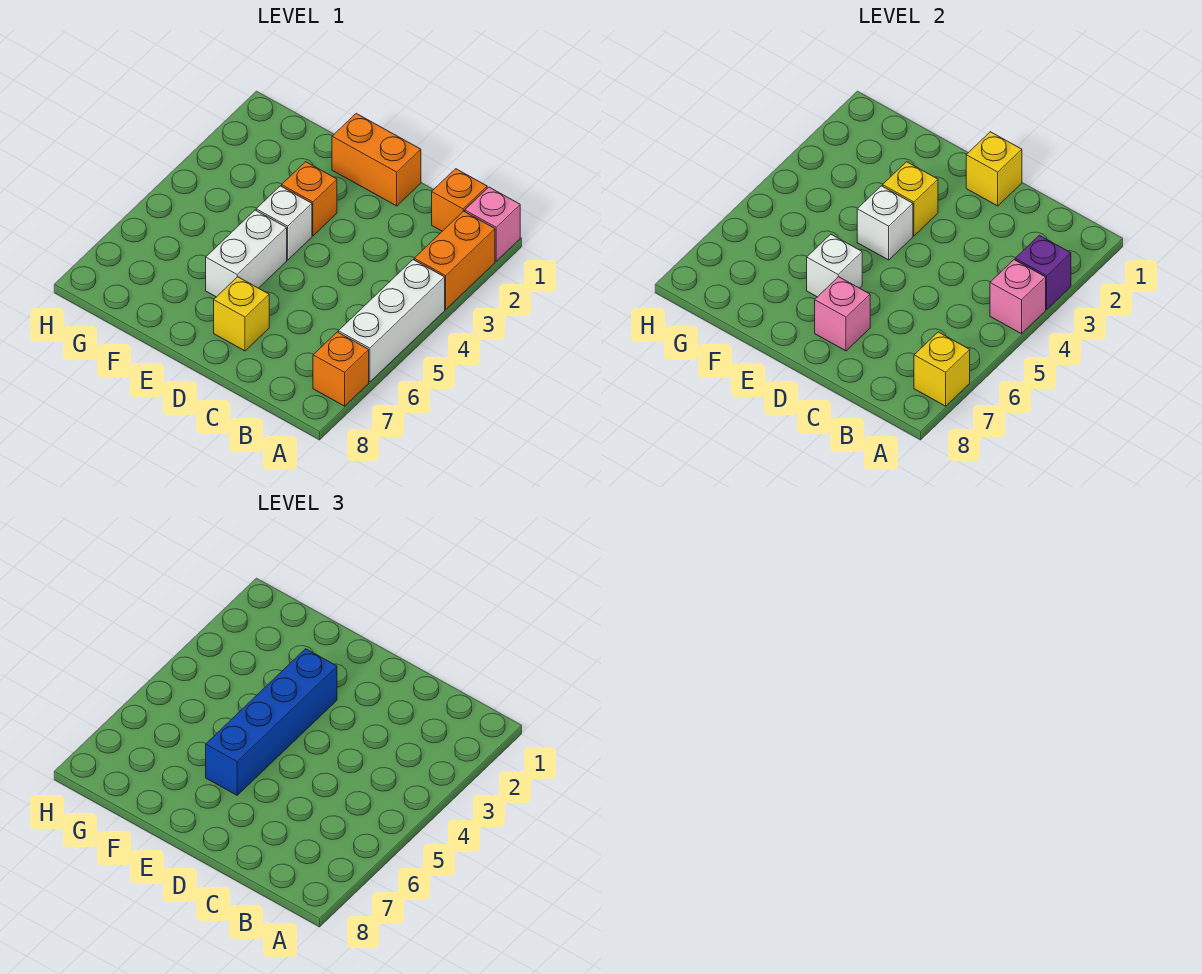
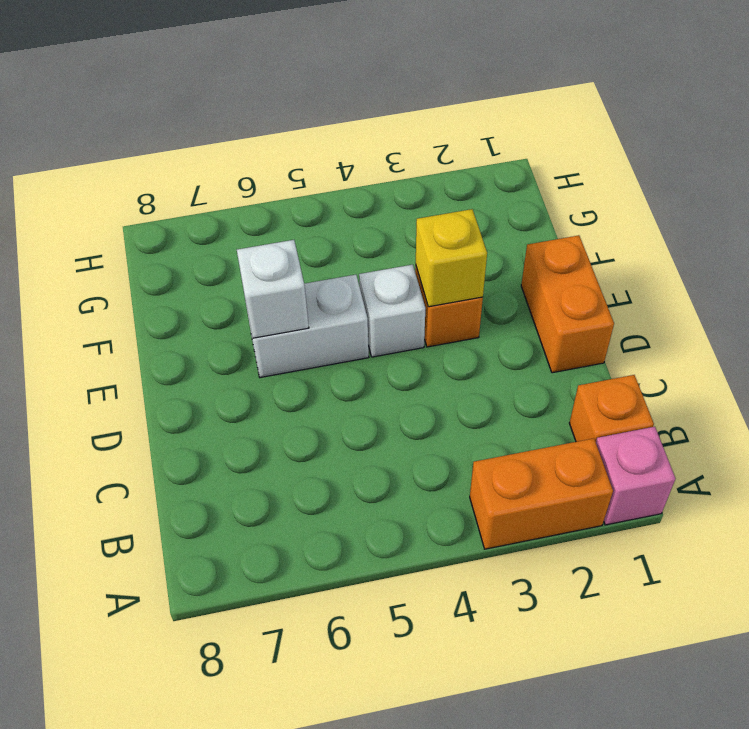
none -> white 1x3 brick [338,260,445,382]
none -> orange 1x1 brick [313,332,369,406]
none -> yellow 1x1 brick [214,277,269,351]

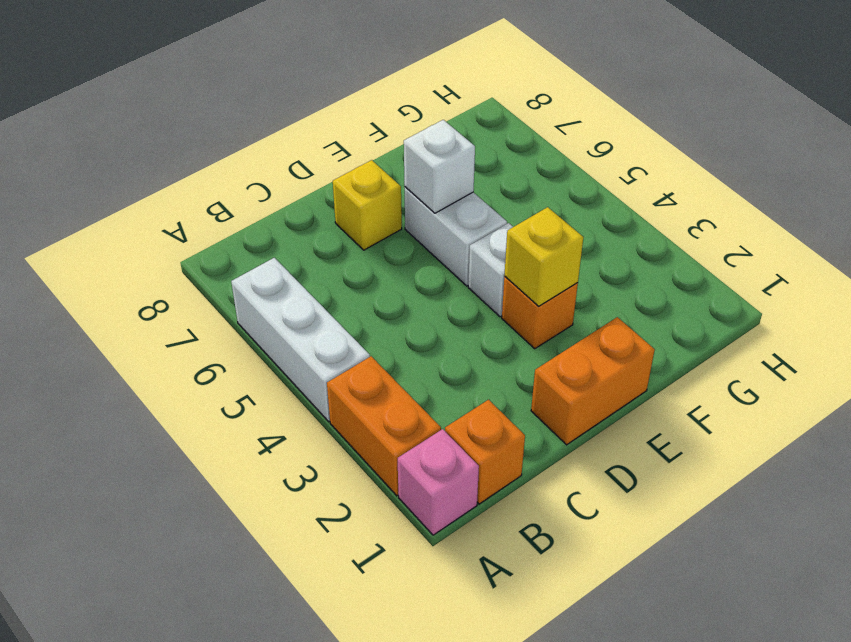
none -> orange 1x1 brick [313,332,369,406]
none -> purple 1x1 brick [1015,235,1071,309]
none -> pink 1x1 brick [990,260,1046,334]

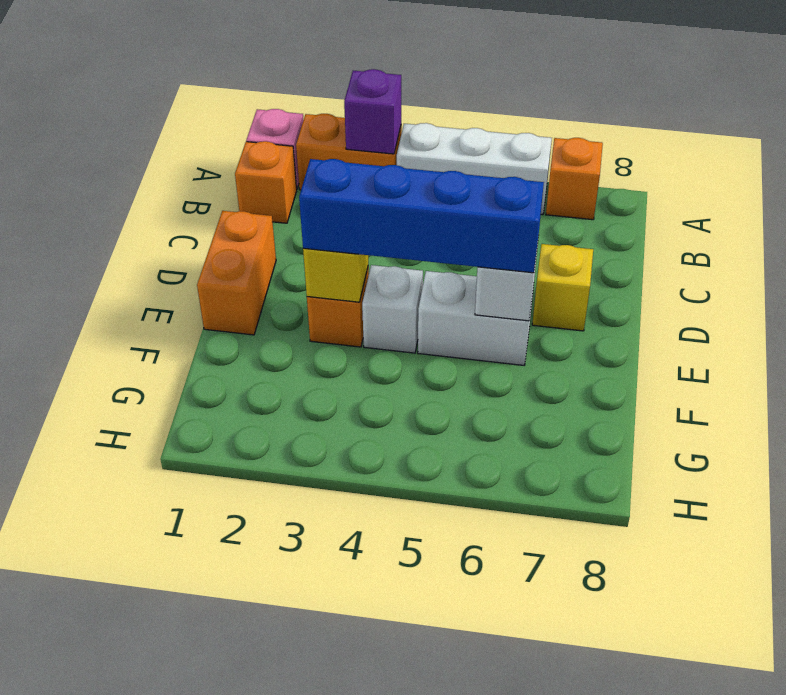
none -> pink 1x1 brick [990,260,1046,334]
none -> yellow 1x1 brick [914,332,970,406]
none -> yellow 1x1 brick [966,132,1022,206]

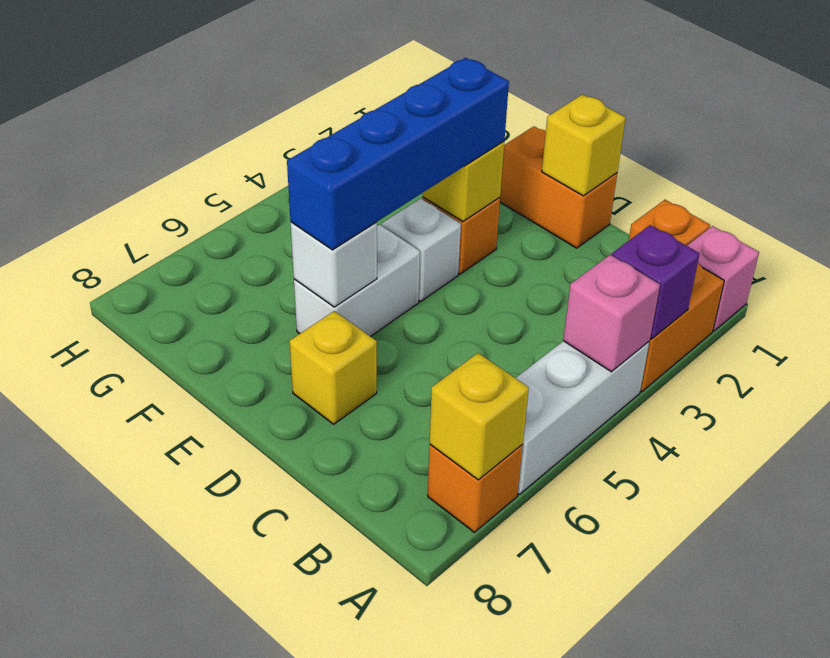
none -> pink 1x1 brick [815,277,870,351]
none -> white 1x1 brick [857,186,913,260]

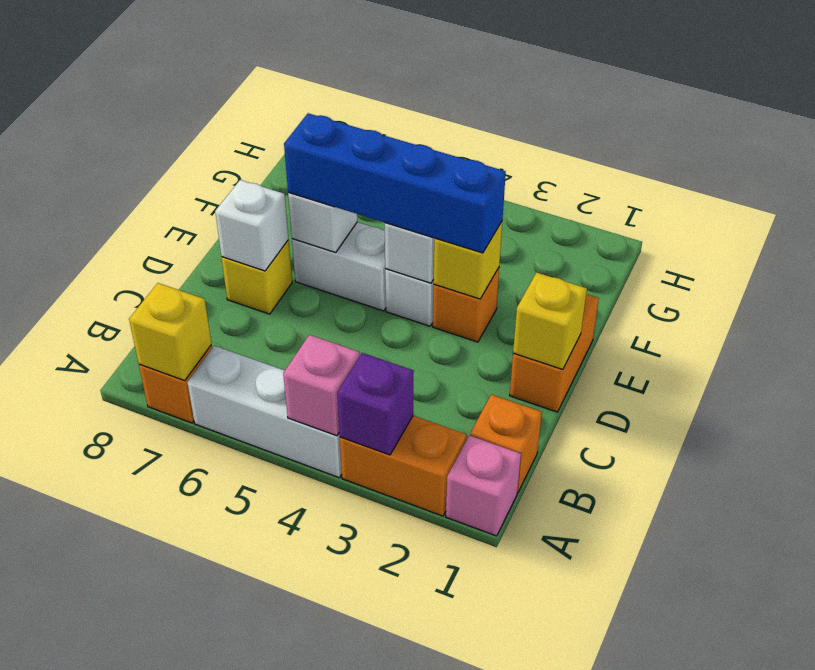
white 1x1 brick [215,180,288,271] -> pink 1x1 brick [815,277,870,351]

